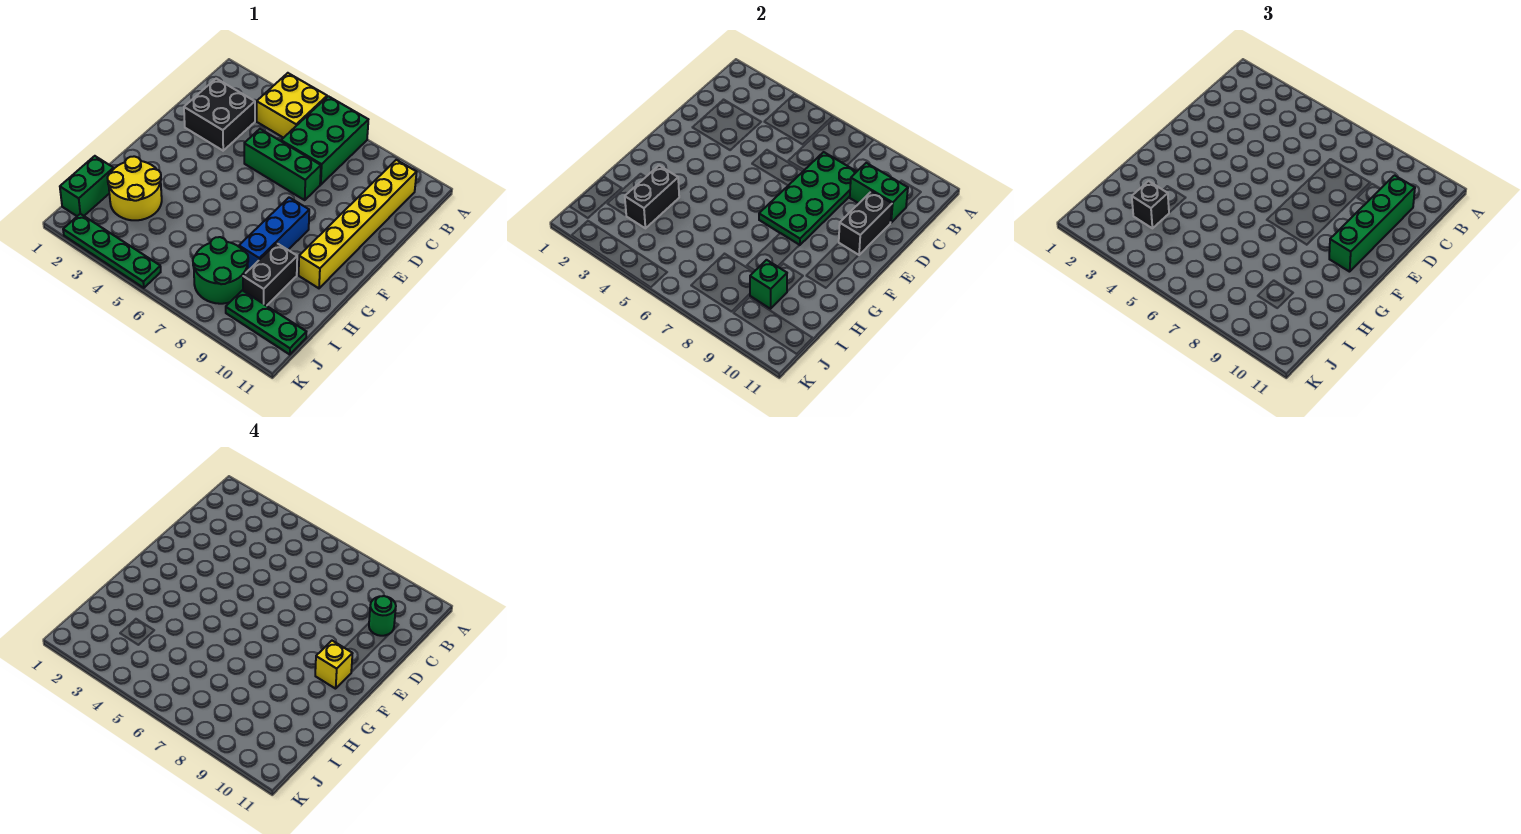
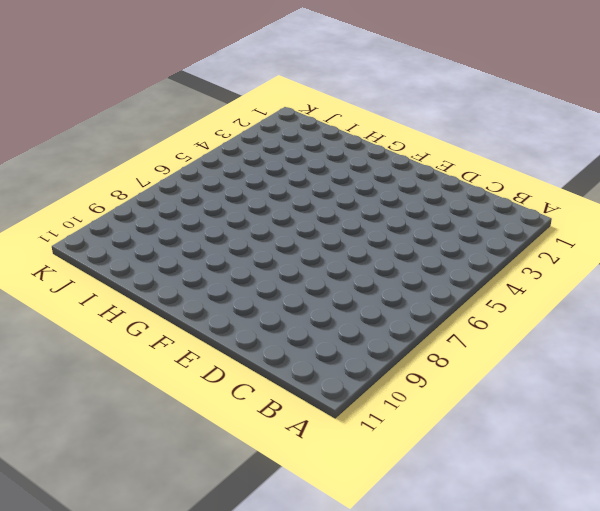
none -> yellow 2x2 brick [257,73,327,138]
none -> green 2x3 brick [281,96,368,185]
none -> yellow 1x6 brick [299,160,417,288]

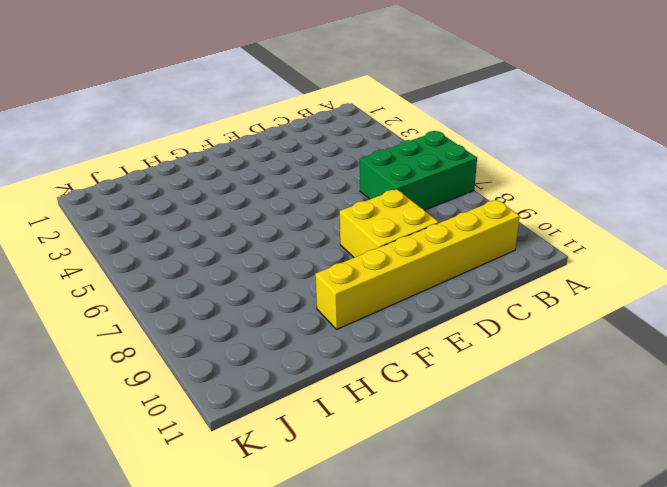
yellow 2x2 brick [340,189,439,258] -> yellow 2x2 brick moved to [257,73,327,138]
none -> black 2x2 brick [184,79,255,151]
none -> green 1x3 brick [244,129,321,200]
none -> blue 1x3 brick [239,197,309,270]

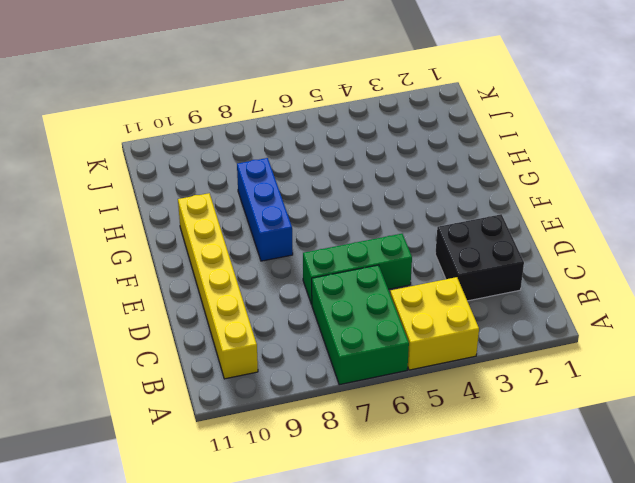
none -> yellow 2x2 round brick [107,156,162,220]
none -> black 1x2 brick [243,243,297,306]
none -> green 1x2 brick [60,156,114,216]

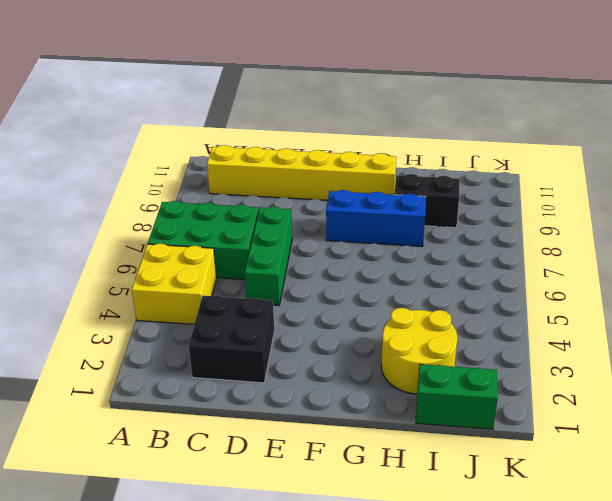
none -> green 2x2 round brick [193,237,248,304]
none -> green 1x3 plate [226,290,306,355]
none -> green 1x4 plate [63,214,161,288]

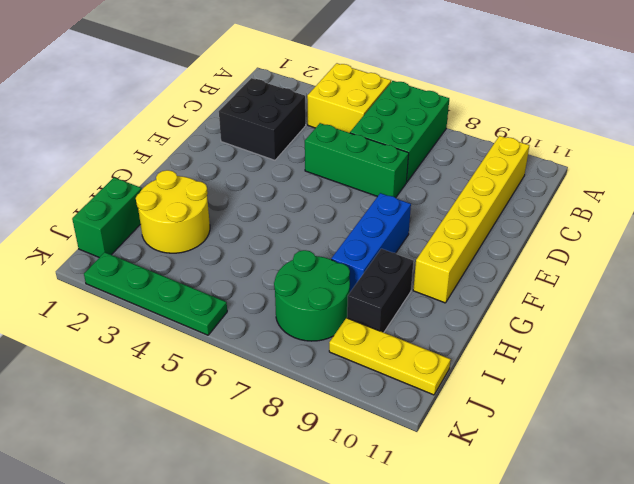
yellow 1x3 plate [329,318,451,395] -> green 1x3 plate [226,290,306,355]
none -> green 2x4 plate [759,152,857,245]
none -> green 1x2 brick [850,163,908,223]
none -> black 1x2 brick [839,191,892,255]

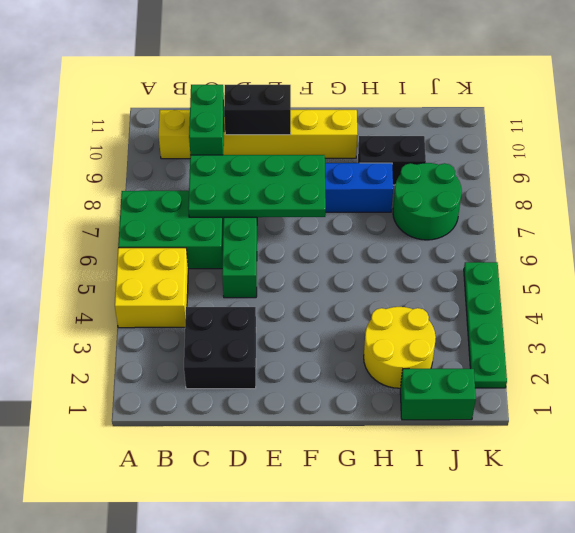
none -> green 1x3 plate [226,290,306,355]
none -> black 1x2 brick [625,166,679,228]
none -> green 1x1 brick [750,260,787,309]

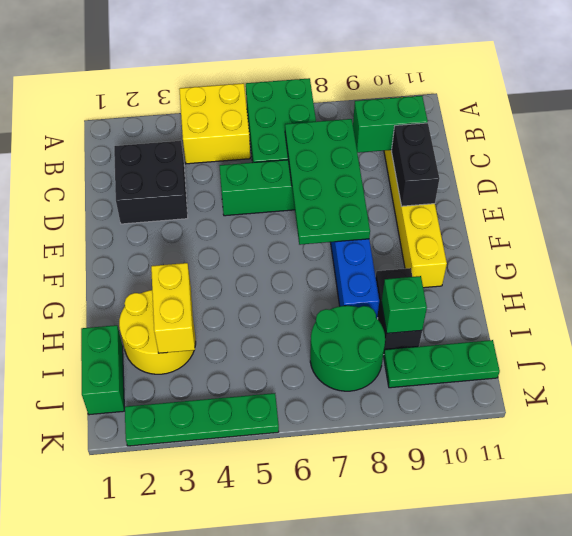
yellow 1x2 brick [151,263,195,353] -> black 1x2 brick [625,166,679,228]
none -> green 1x4 brick [1329,175,1415,272]
none -> black 1x1 brick [1132,181,1169,228]
none -> green 1x1 round brick [369,596,396,636]

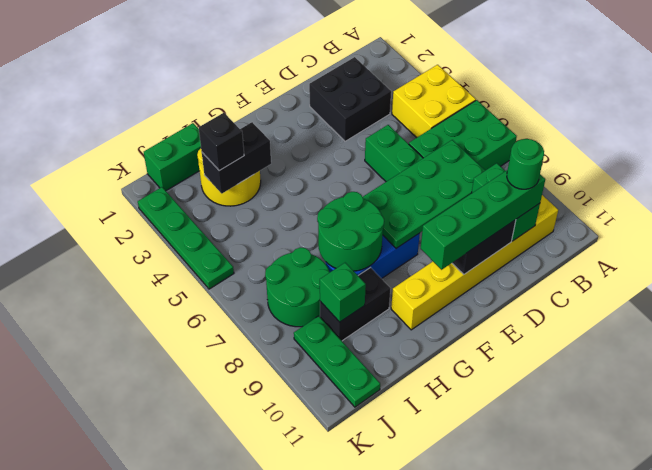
green 2x2 round brick [317,192,384,271] -> none
none -> yellow 1x1 brick [315,641,353,689]

